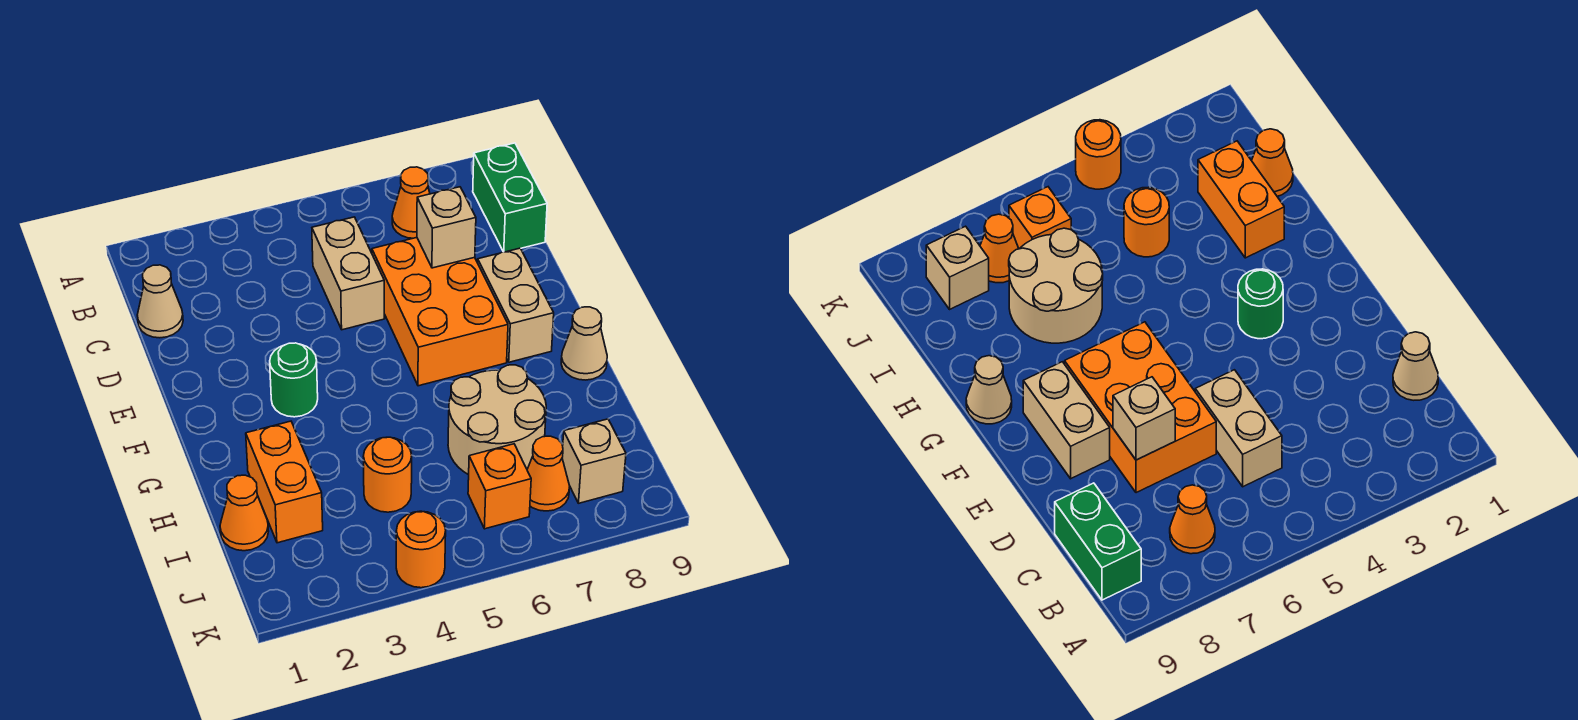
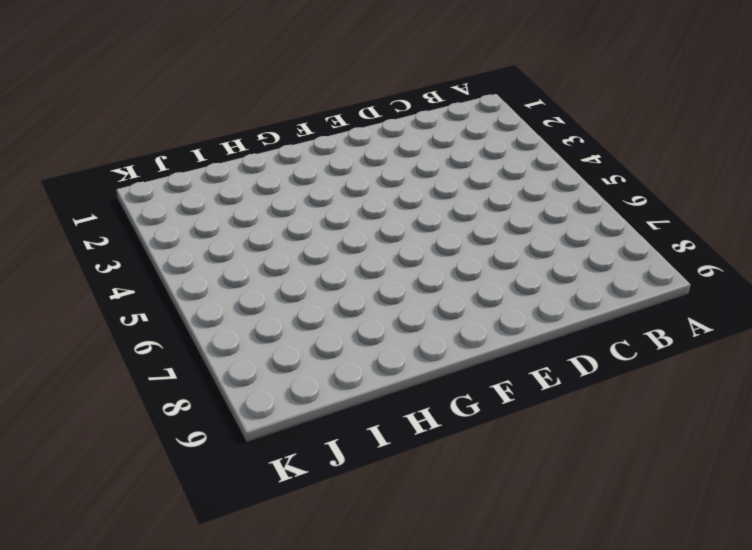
none -> orange 1x1 cone [392,167,430,238]
none -> green 1x2 brick [473,143,547,252]
none -> tan 1x1 cone [137,265,183,338]

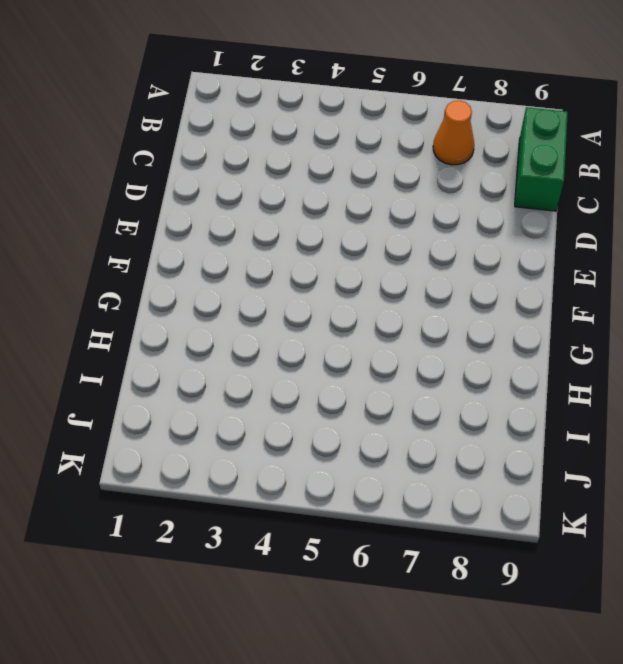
none -> tan 1x1 cone [137,265,183,338]
none -> tan 1x2 brick [312,217,385,330]
none -> orange 2x3 brick [372,238,508,386]

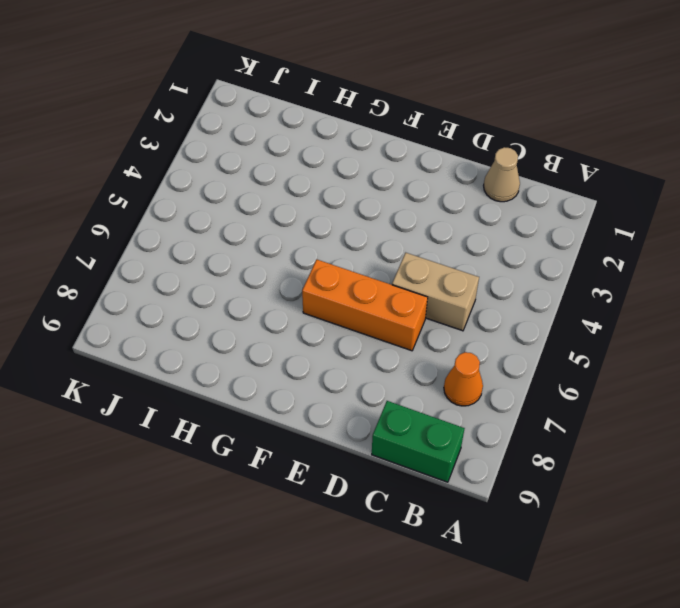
orange 1x3 brick [302,259,428,351] -> orange 2x3 brick [372,238,508,386]
none -> tan 1x2 brick [478,248,554,362]
none -> green 1x1 round brick [270,343,318,417]
none -> tan 1x1 cone [561,307,607,380]

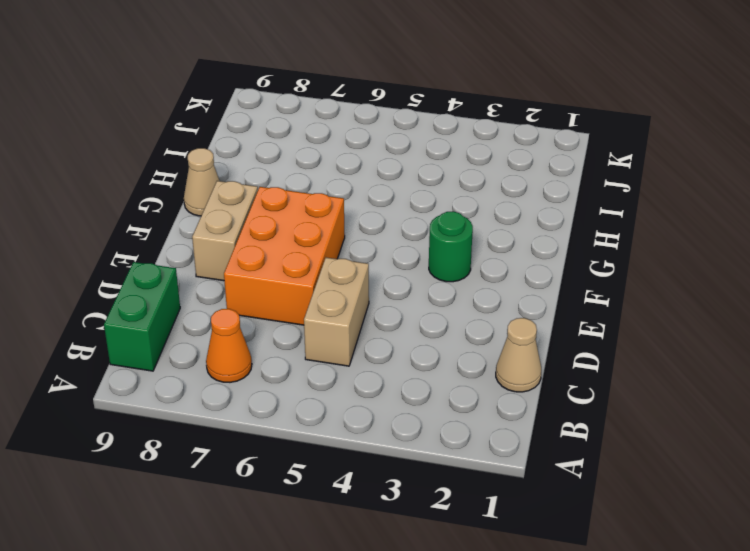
none -> orange 1x2 brick [246,421,323,543]
none -> tan 2x2 round brick [448,365,546,475]
none -> orange 1x1 cone [220,475,269,551]

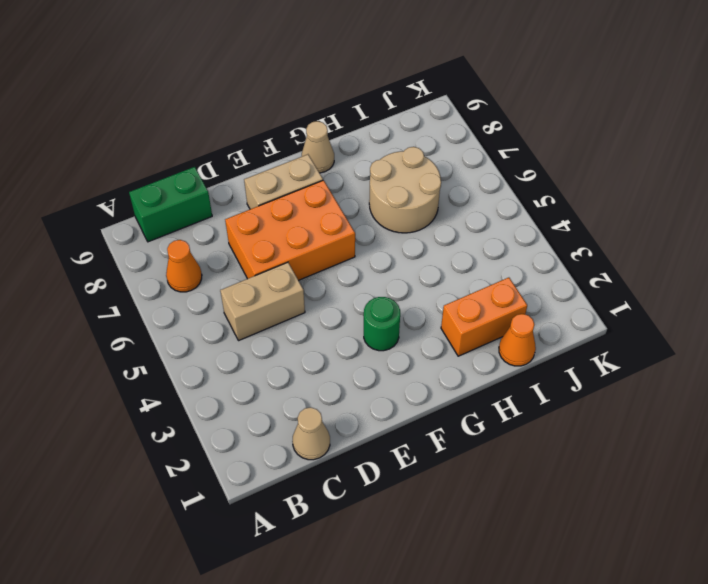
none -> orange 1x1 round brick [363,437,412,512]
none -> orange 1x1 brick [468,444,531,529]
none -> orange 1x1 cone [527,436,570,511]

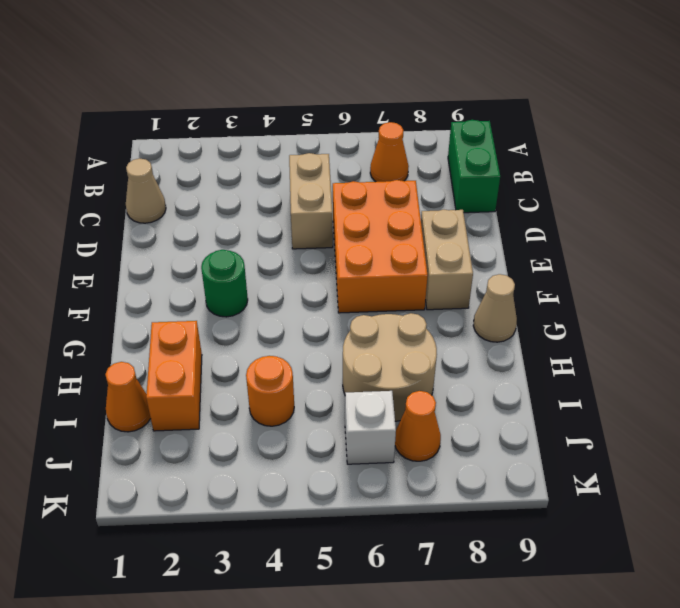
white 1x1 brick [345,391,396,464] -> orange 1x1 brick [468,444,531,529]
none -> tan 1x1 brick [562,419,626,503]
none -> orange 1x1 round brick [396,511,446,588]
none -> tan 1x1 brick [417,187,476,268]

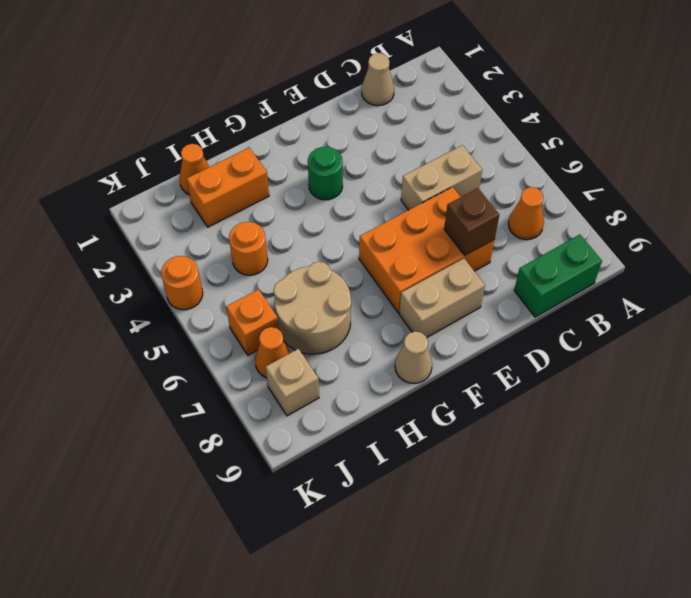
brown 1x1 brick [444,188,499,255] -> tan 1x1 brick [417,187,476,268]

